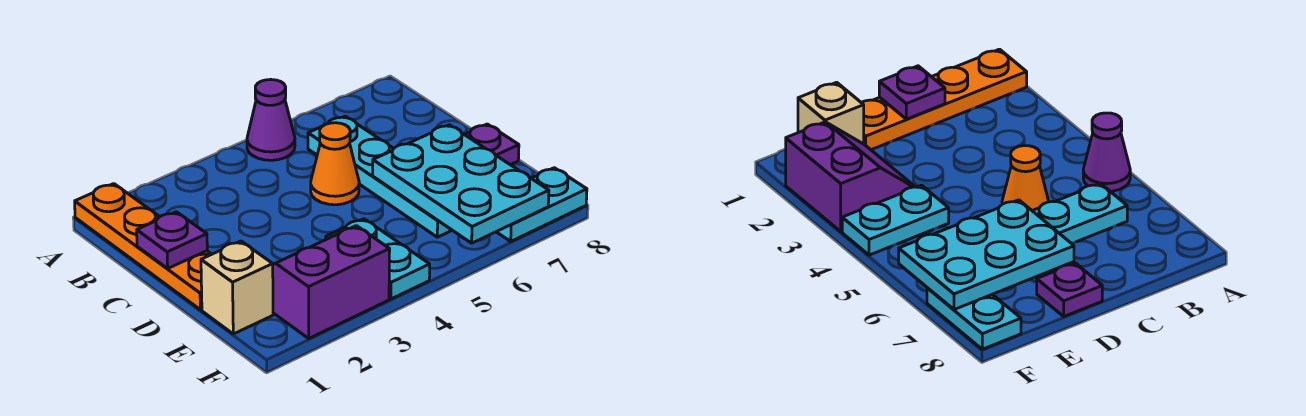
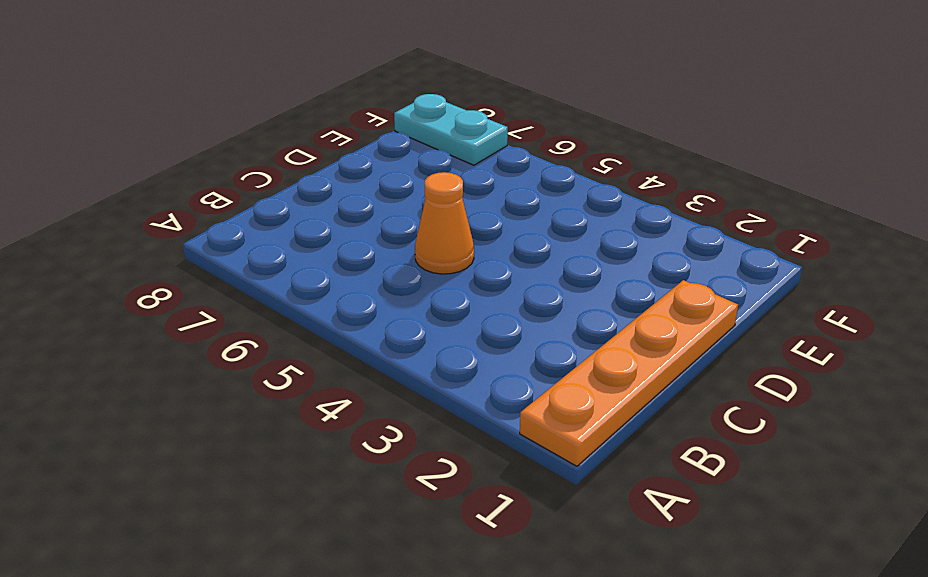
none -> purple 1x1 cone [247,80,295,160]
none -> cyan 1x4 plate [308,116,452,237]

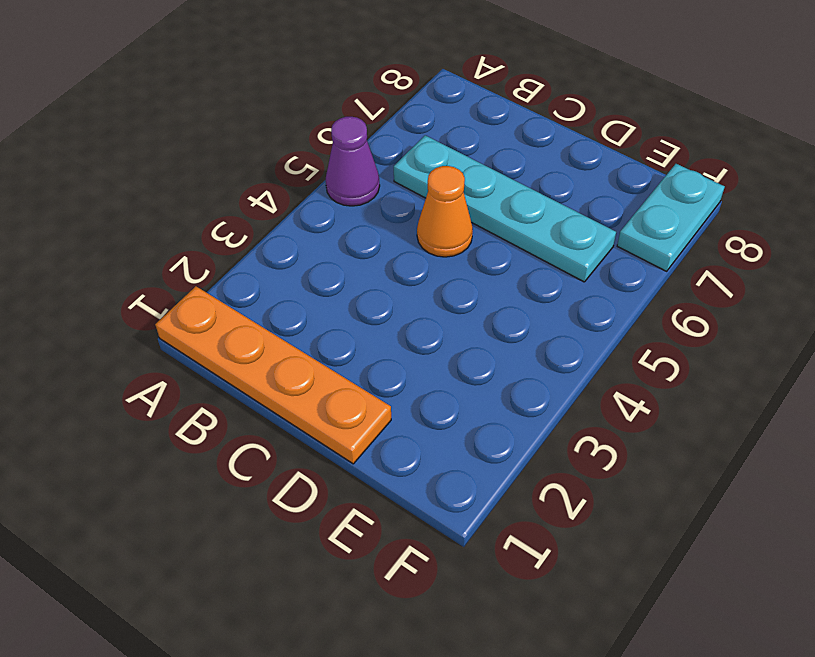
none -> purple 1x1 plate [465,124,519,165]
none -> tan 1x1 brick [201,241,273,334]

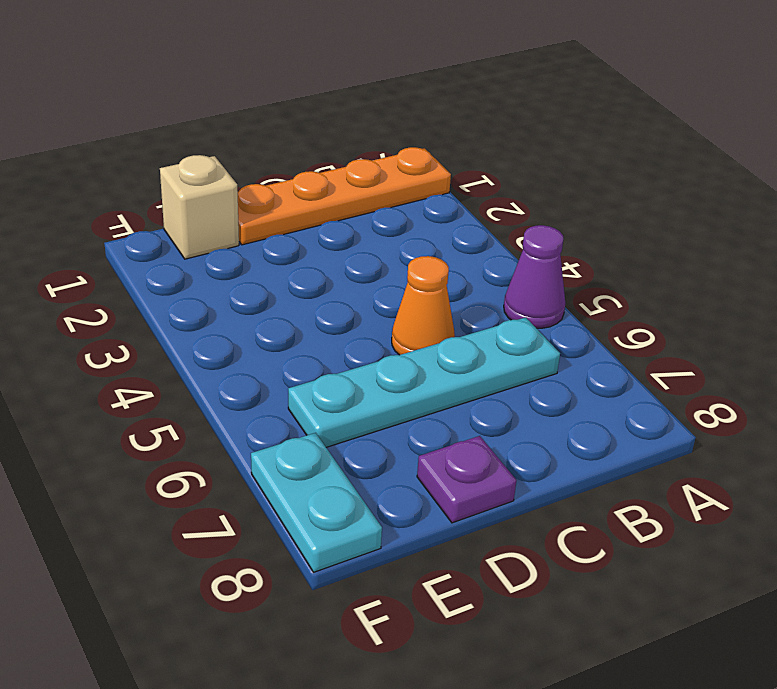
none -> purple 2x2 slope [273,226,390,338]
none -> cyan 1x2 plate [326,219,430,299]

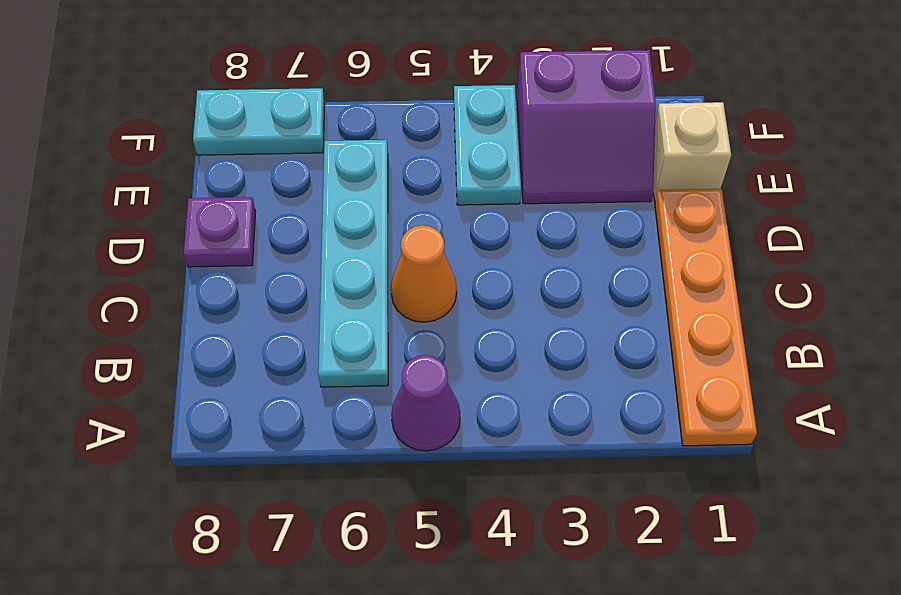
none -> purple 1x1 plate [137,212,207,268]
none -> cyan 2x3 plate [373,125,549,243]

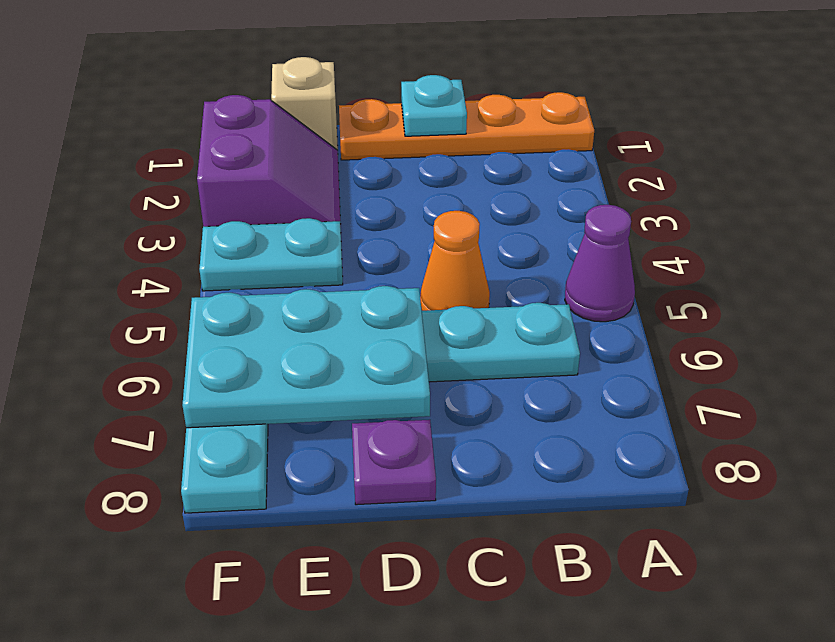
cyan 1x1 plate [401,75,467,136] -> purple 1x1 plate [137,212,207,268]

